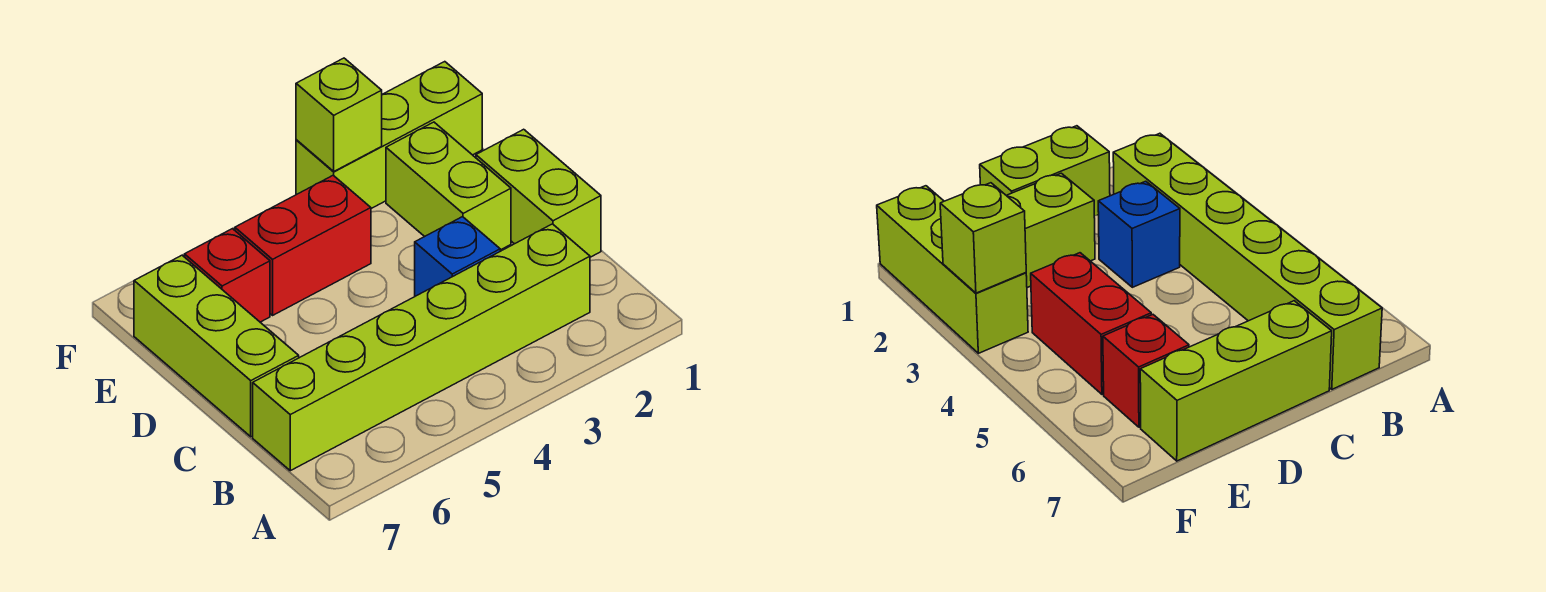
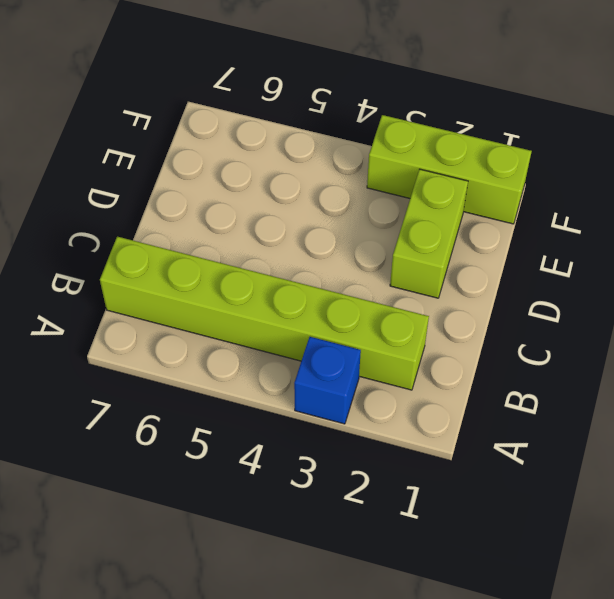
blue 1x1 brick [294,337,361,424] -> blue 1x1 brick moved to [415,217,500,296]
none -> lime 1x2 brick [476,129,601,257]
none -> lime 1x3 brick [134,255,299,437]

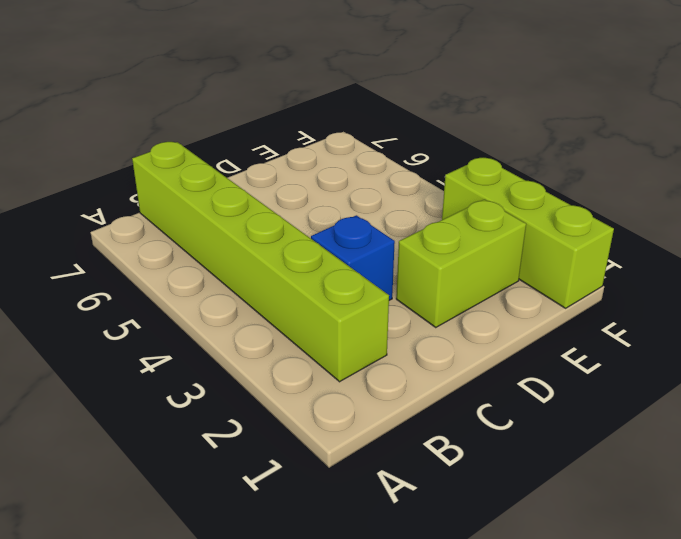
none -> lime 1x2 brick [476,129,601,257]
none -> lime 1x3 brick [134,255,299,437]

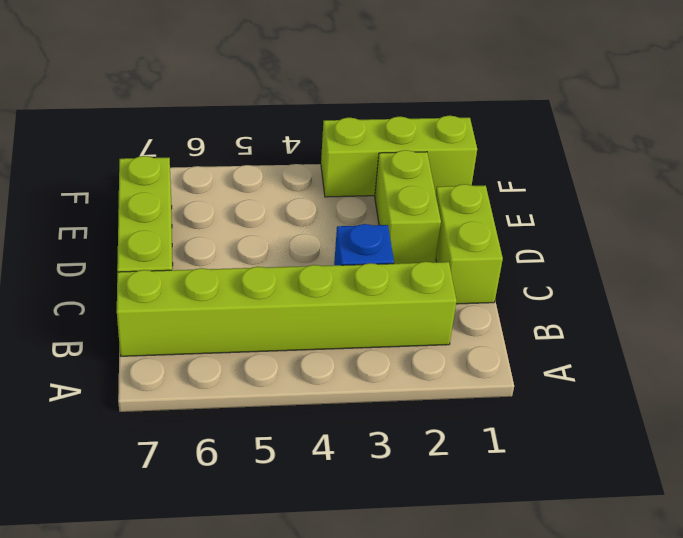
none -> red 1x2 brick [235,175,371,315]
none -> red 1x1 brick [185,229,270,322]

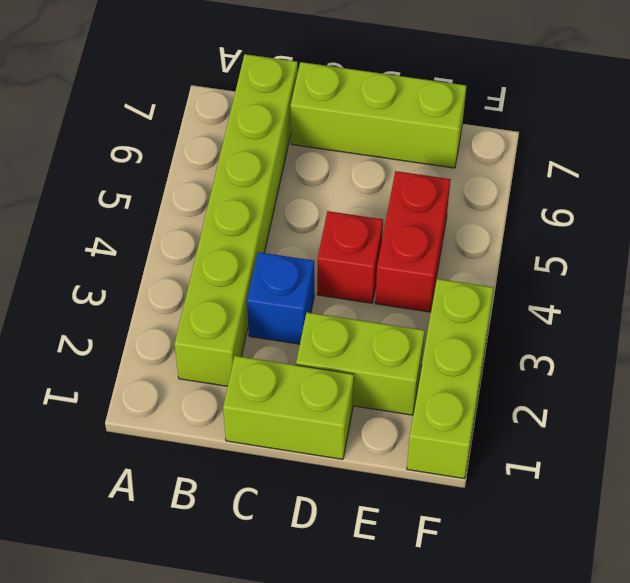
red 1x1 brick [317,211,383,303] -> red 1x1 brick moved to [185,229,270,322]
none -> lime 1x1 brick [296,58,382,172]

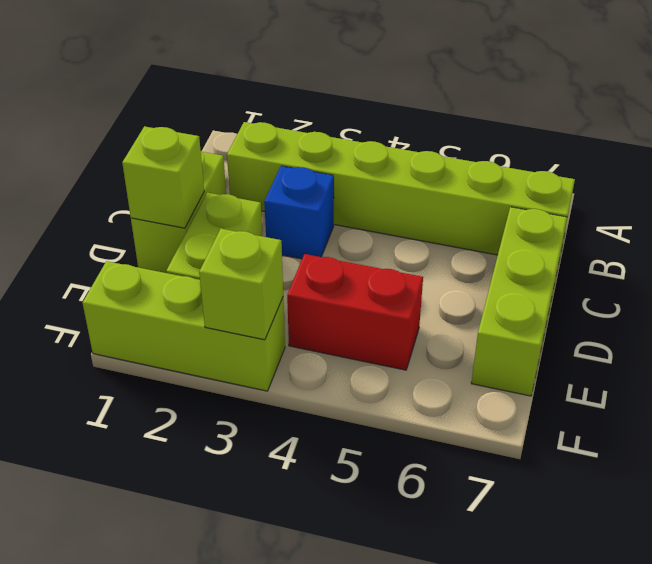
lime 1x1 brick [122,126,204,228] -> none
none -> red 1x1 brick [185,229,270,322]

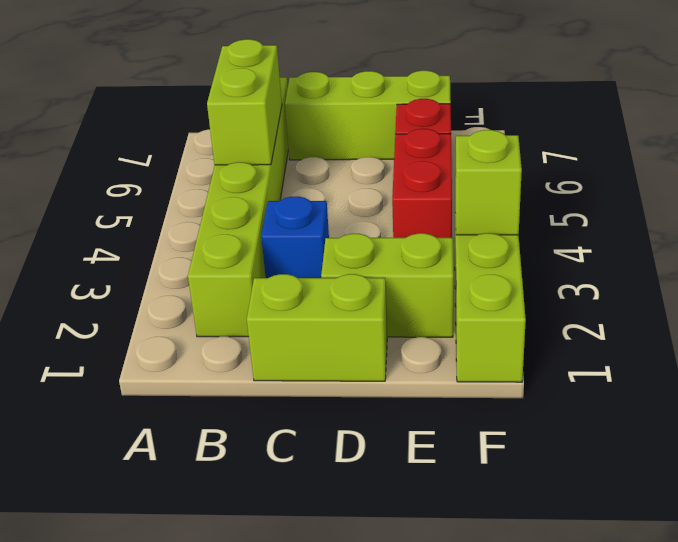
lime 1x2 brick [207,39,282,165] -> none

